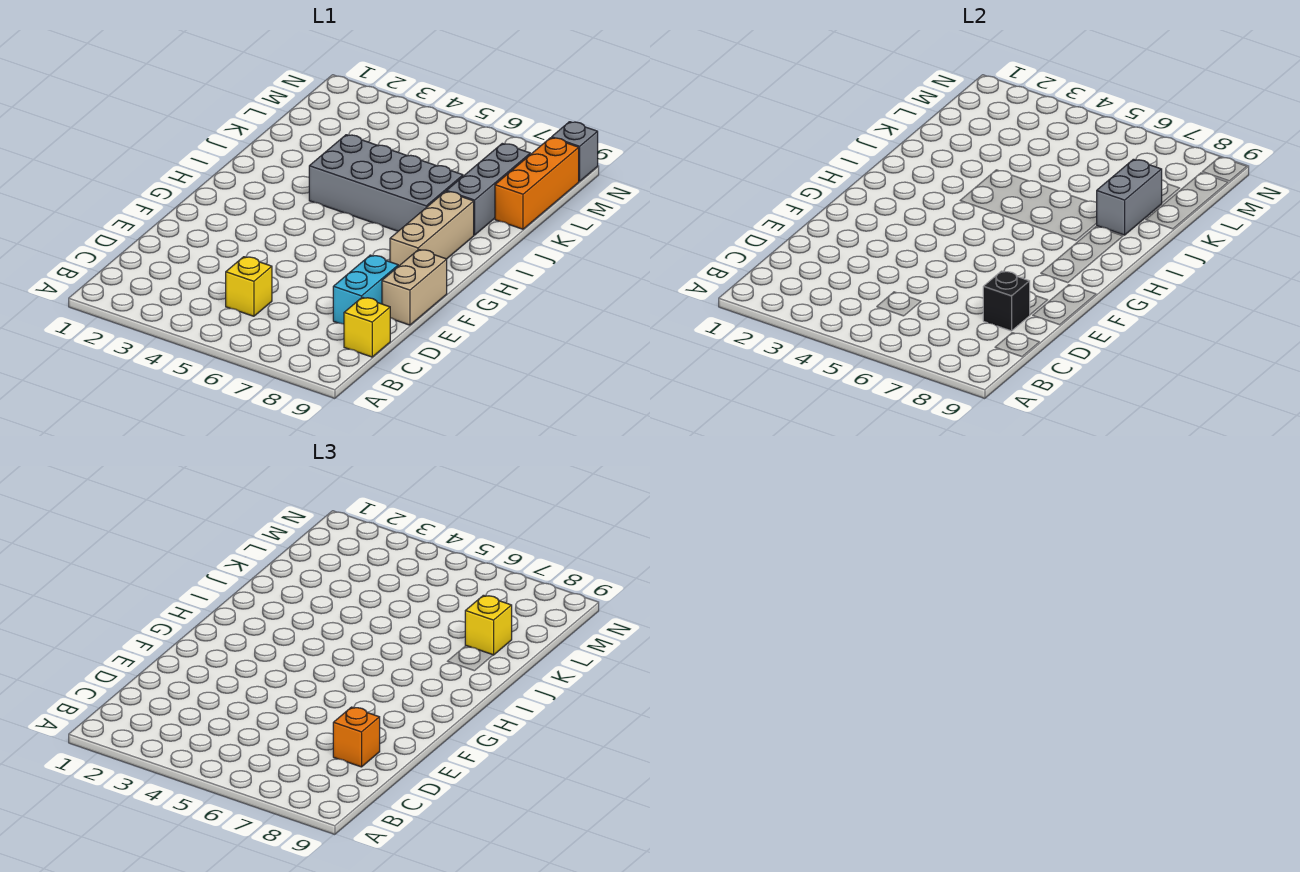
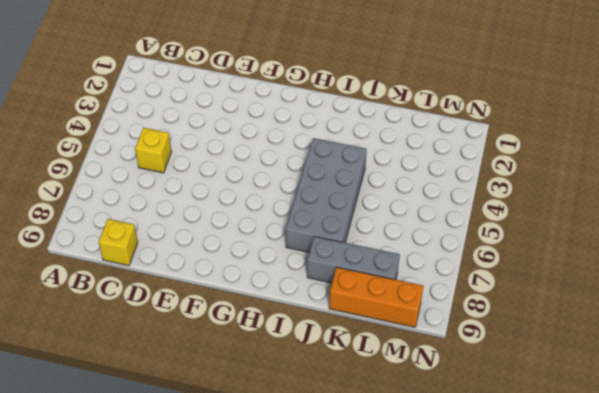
none -> cyan 1x2 brick [333,255,398,324]
none -> tan 1x2 brick [382,249,447,325]
none -> tan 1x3 brick [390,191,474,266]

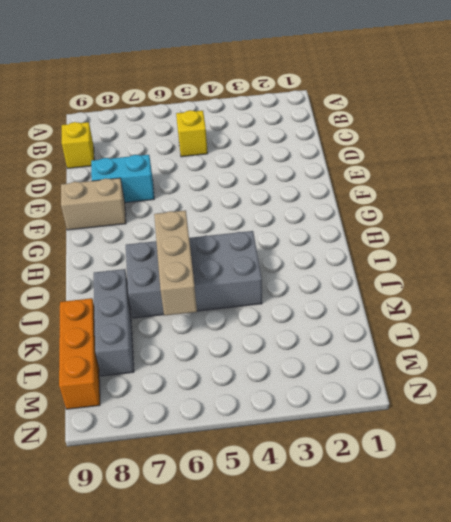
cyan 1x2 brick [91,155,154,203] -> cyan 1x2 brick turned to [333,255,398,324]
tan 1x2 brick [61,178,126,230] -> tan 1x2 brick turned to [382,249,447,325]
tan 1x3 brick [154,210,197,316] -> tan 1x3 brick moved to [390,191,474,266]
none -> grey 1x1 brick [552,122,598,181]
none -> black 1x1 brick [983,271,1030,331]
none -> grey 1x2 brick [1097,159,1162,235]

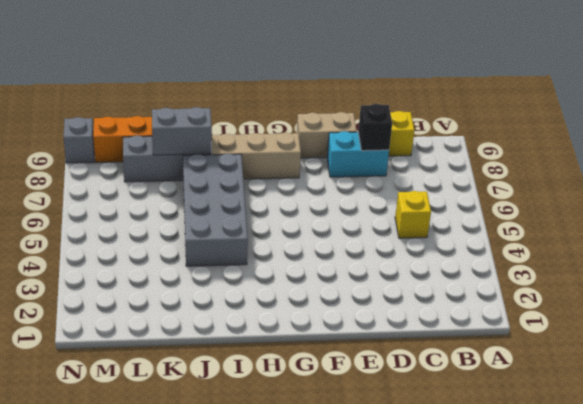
none -> orange 1x1 brick [333,707,380,767]
none -> yellow 1x1 brick [465,595,512,655]

